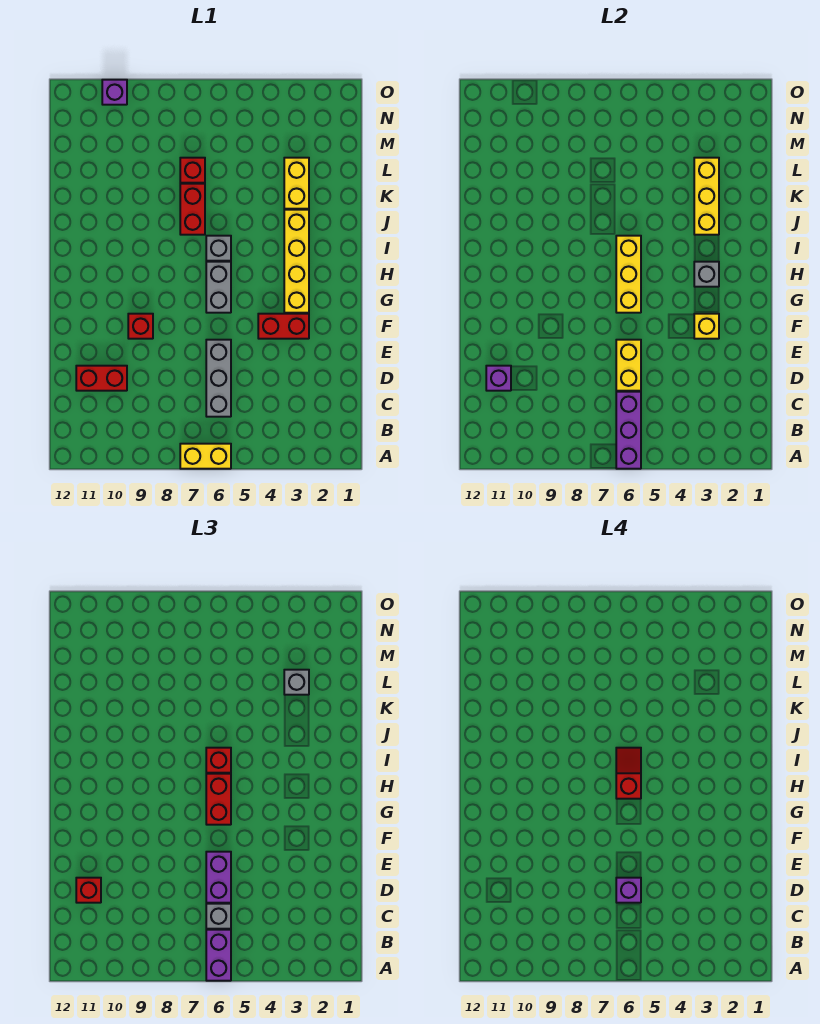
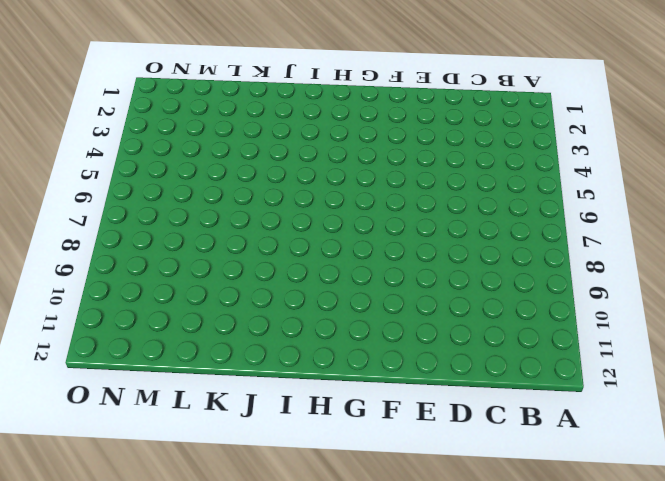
none -> yellow 1x2 brick [180,444,231,469]
none -> grey 1x3 brick [206,340,231,417]
none -> red 1x2 brick [76,366,127,391]

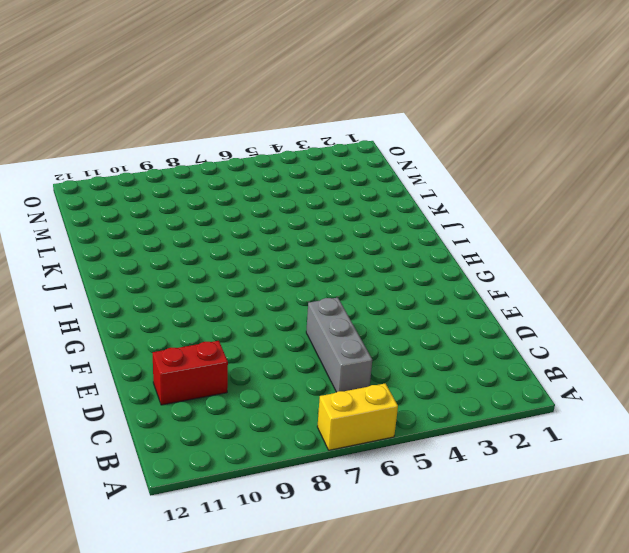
none -> red 1x2 brick [258,314,309,339]
none -> red 1x1 brick [128,314,153,339]
none -> yellow 1x4 brick [284,210,309,313]

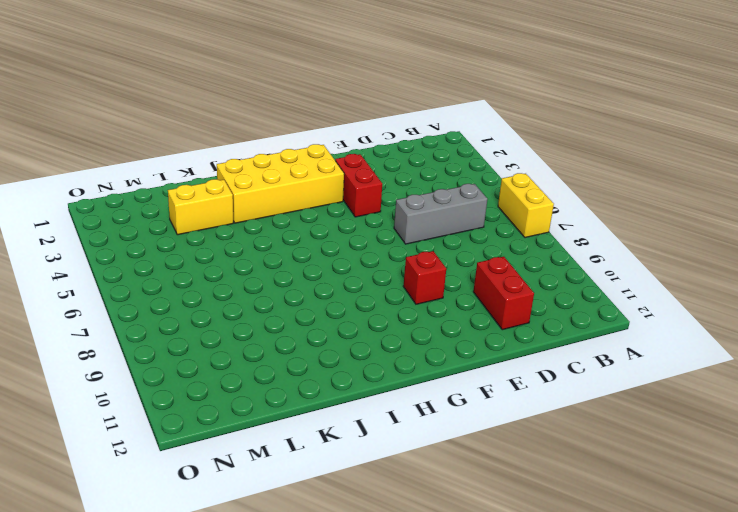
yellow 2x4 brick [217,144,344,223] -> yellow 1x4 brick [284,210,309,313]
none -> grey 1x2 brick [206,262,231,313]
none -> grey 1x1 brick [206,236,231,261]
none -> red 1x2 brick [180,184,205,235]

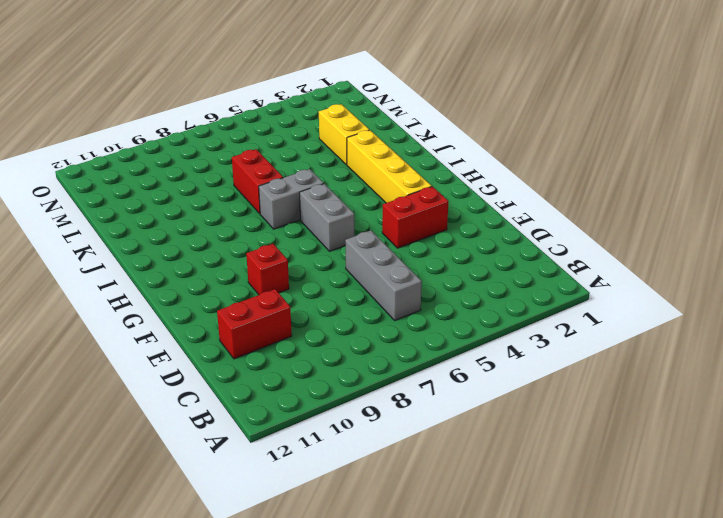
grey 1x2 brick [259,169,324,229] -> grey 1x1 brick [206,236,231,261]
none -> yellow 1x2 brick [180,444,231,469]
none -> red 1x1 brick [180,158,205,183]
none -> purple 1x1 brick [102,80,127,105]

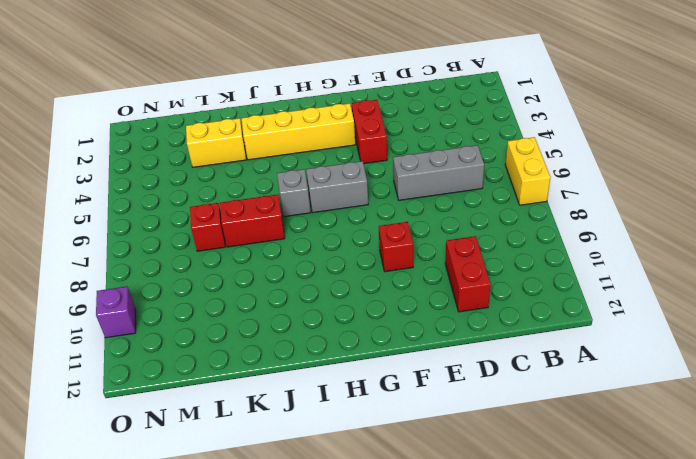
none -> purple 1x3 brick [616,392,641,469]
none -> yellow 1x2 brick [616,340,641,391]
none -> purple 1x1 brick [486,366,511,391]

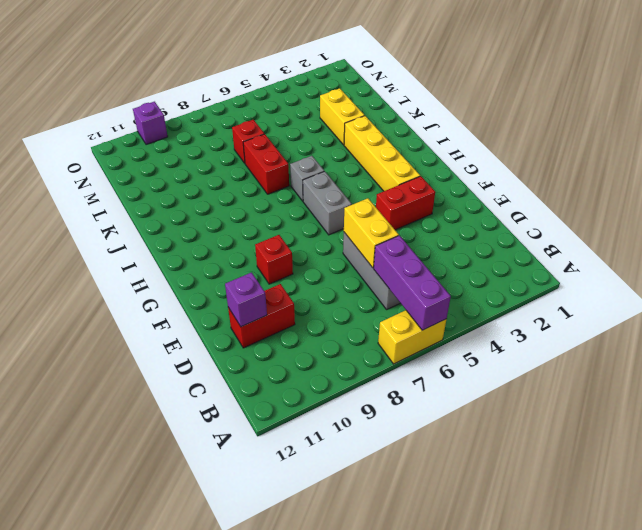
none -> yellow 1x1 brick [694,314,719,339]
none -> yellow 1x3 brick [616,236,641,313]
none -> grey 1x1 brick [694,262,719,287]

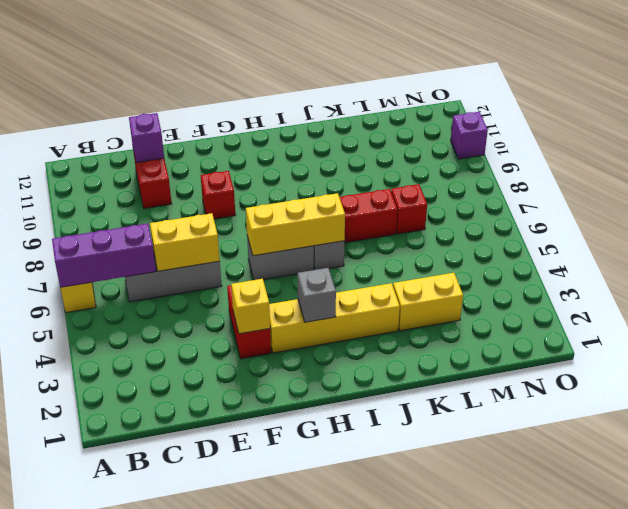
none -> yellow 1x3 brick [694,158,719,235]
none -> purple 1x2 brick [206,930,231,981]
none -> grey 1x1 brick [206,904,231,929]

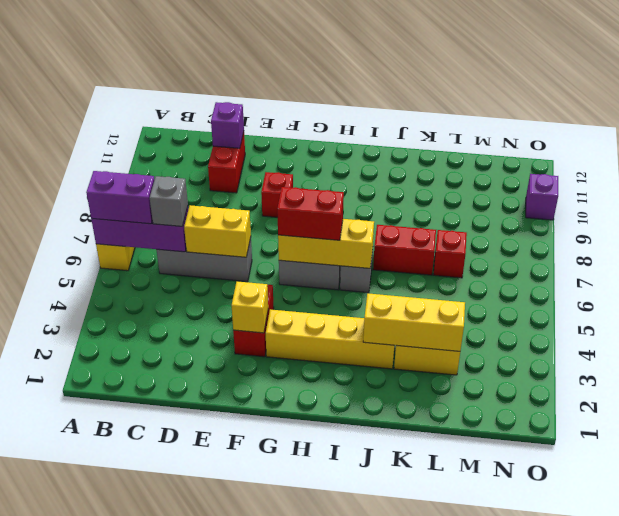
none -> grey 1x1 brick [694,262,719,287]
none -> purple 1x2 brick [206,852,231,903]
none -> red 1x1 brick [76,878,101,903]

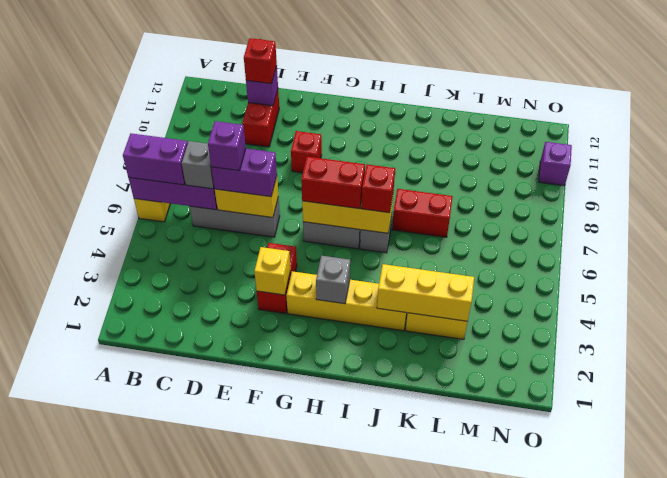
none -> red 1x1 brick [180,158,205,183]
none -> grey 1x1 brick [284,670,309,695]
none -> red 1x2 slope [616,748,641,799]

